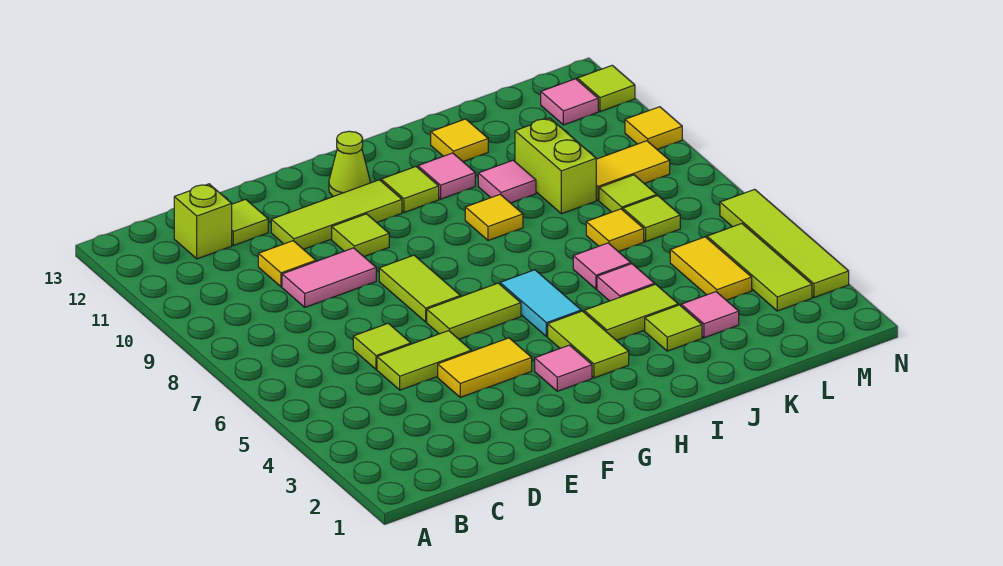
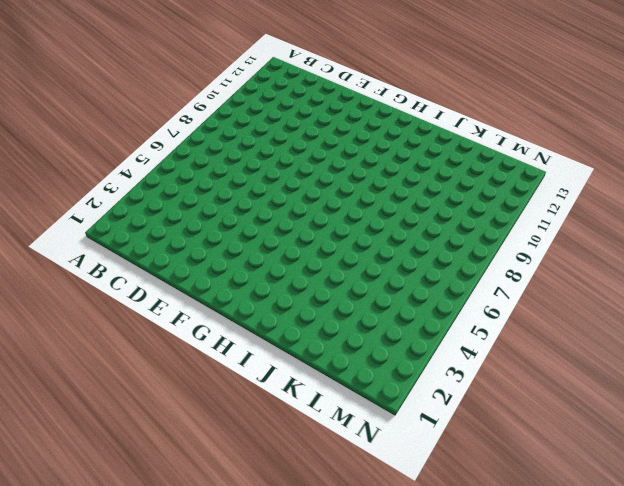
none -> lime 1x1 brick [174,184,232,259]
none -> lime 1x2 tile [377,331,471,390]
none -> lime 1x1 tile [353,323,411,369]
none -> pink 1x2 tile [282,248,376,307]

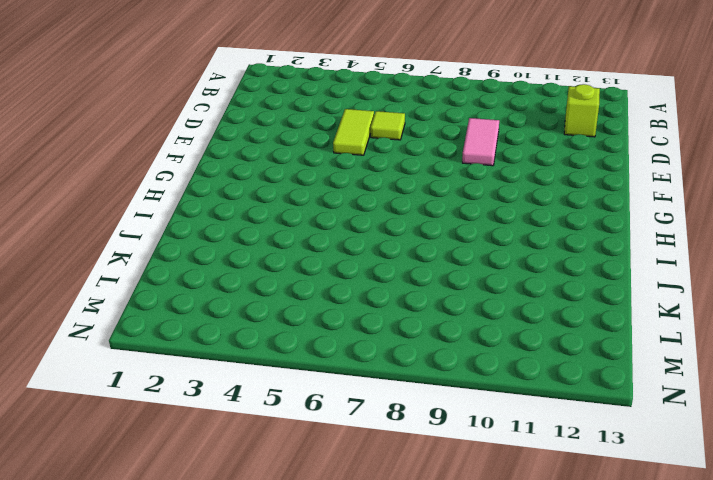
none -> yellow 1x1 tile [258,241,316,287]
none -> lime 1x1 tile [232,199,268,246]
none -> yellow 1x2 tile [438,338,532,397]
none -> lime 1x3 tile [271,180,402,249]

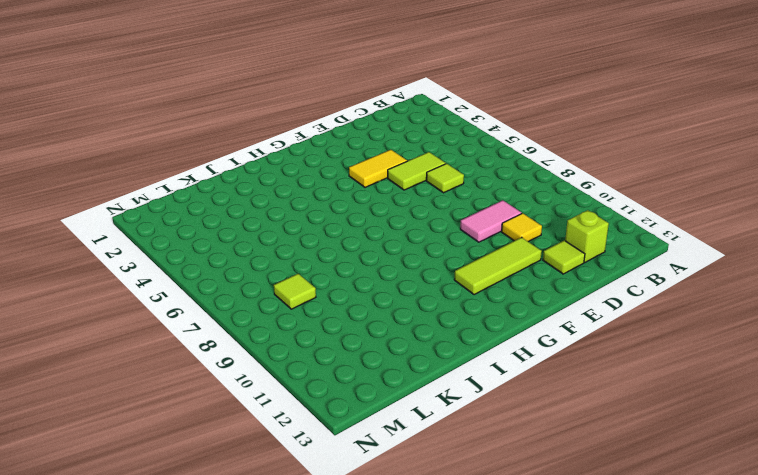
none -> lime 1x2 tile [427,283,521,339]
none -> lime 1x2 tile [379,255,460,322]
none -> lime 1x1 tile [332,214,389,256]
none -> pink 1x1 tile [535,345,592,391]

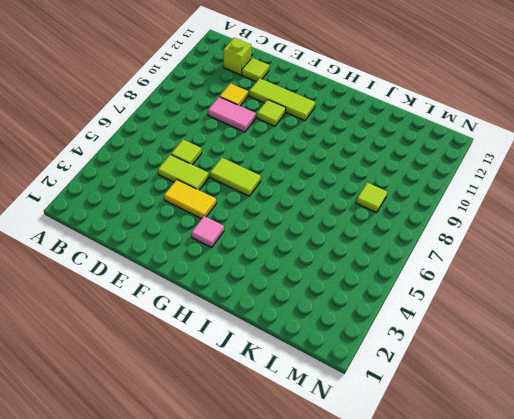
none -> lime 1x2 tile [379,255,460,322]
none -> lime 1x1 cone [329,131,370,196]
none -> lime 1x2 tile [548,311,629,378]
none -> cyan 1x2 tile [500,270,581,337]

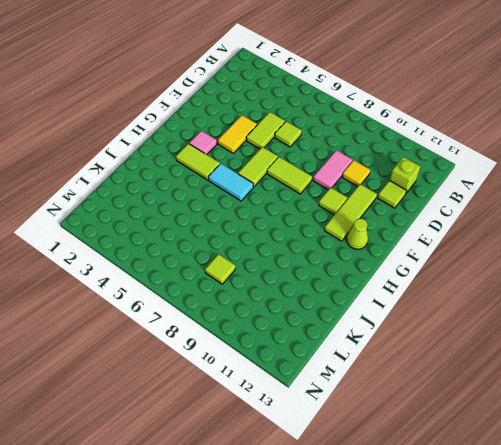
none -> lime 1x1 tile [381,167,439,213]
none -> lime 1x2 tile [584,284,678,340]
none -> yellow 1x1 tile [465,194,523,241]
none -> pink 1x1 tile [418,153,475,199]

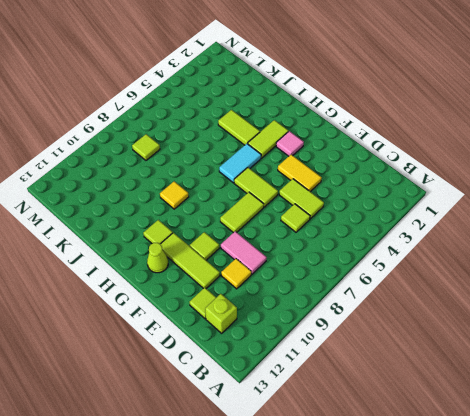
none -> pink 1x1 tile [418,153,475,199]
none -> lime 1x1 tile [645,305,702,351]
none -> pink 1x1 tile [597,264,655,301]
none -> pink 1x1 tile [573,243,631,289]

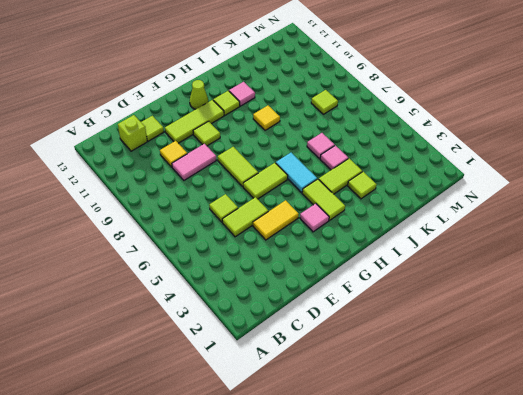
none -> pink 1x1 tile [478,160,536,203]
none -> yellow 1x1 tile [431,119,488,162]
none -> pink 1x1 tile [681,292,739,338]
none -> yellow 1x1 tile [586,209,644,252]

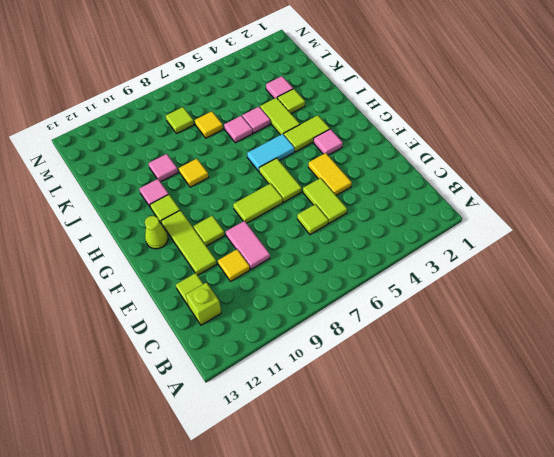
none -> yellow 1x1 tile [431,119,488,162]
none -> lime 1x2 brick [515,118,596,214]
none -> yellow 1x2 tile [670,237,752,300]
none -> lime 1x1 tile [623,196,680,242]

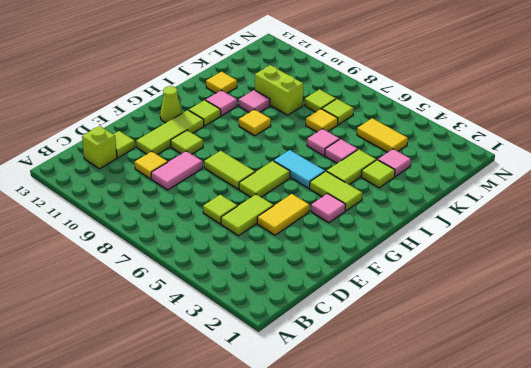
none -> yellow 1x2 tile [596,141,670,200]
none -> lime 1x3 tile [707,224,812,311]
none -> pink 1x1 tile [541,79,598,125]
none -> lime 1x4 tile [720,189,849,297]

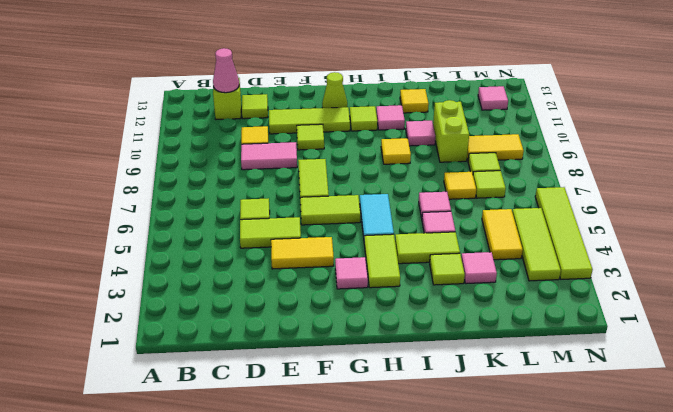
pink 1x1 cone [213,48,239,93] -> none
none -> yellow 1x1 tile [625,107,682,149]
none -> lime 1x1 tile [577,65,635,112]

